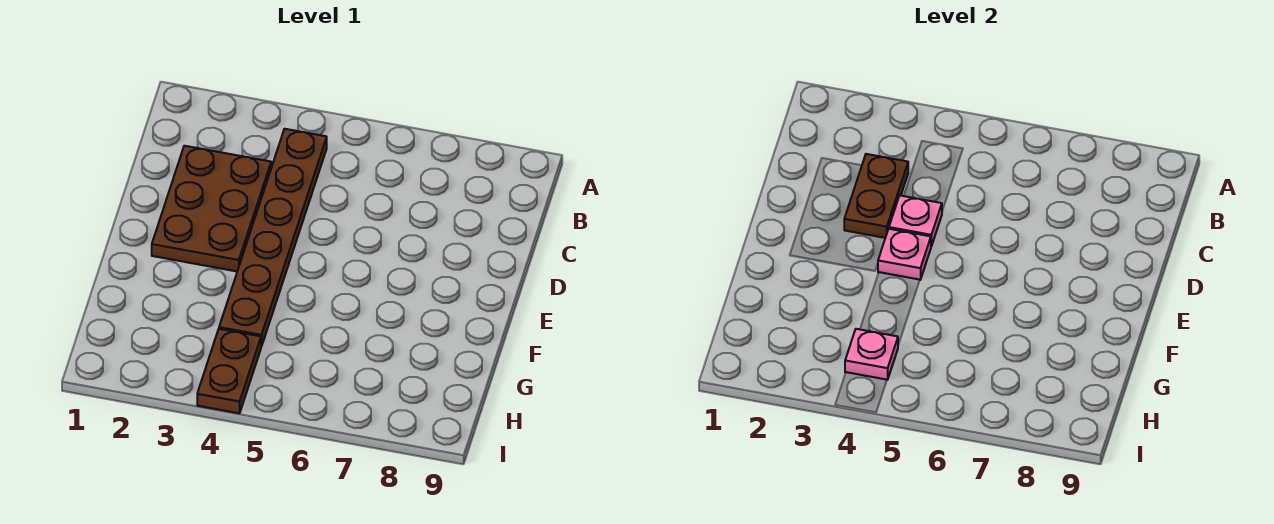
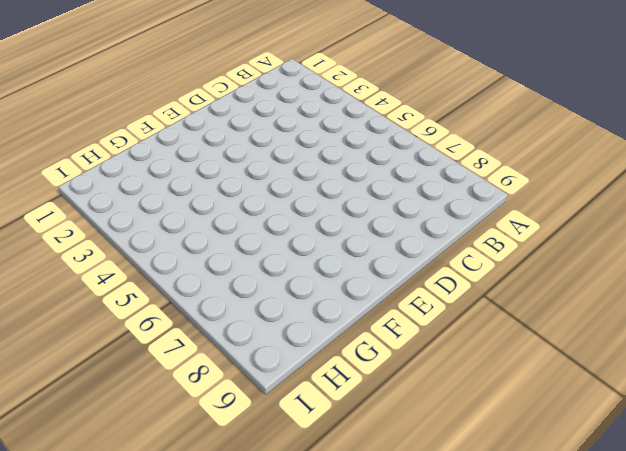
none -> brown 1x6 plate [219,129,327,346]
none -> brown 2x3 plate [152,146,271,271]

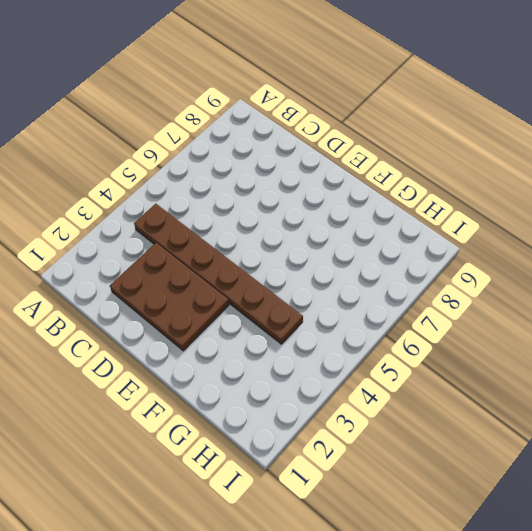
none -> brown 1x2 plate [197,329,261,413]
none -> brown 1x2 plate [844,154,908,238]

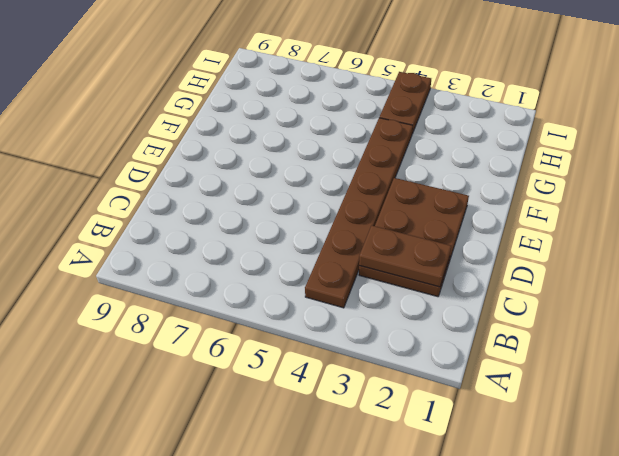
brown 1x2 plate [359,226,451,287] -> brown 1x2 plate turned to [844,154,908,238]
none -> pink 1x1 plate [889,196,942,246]
none -> pink 1x1 plate [878,229,931,280]

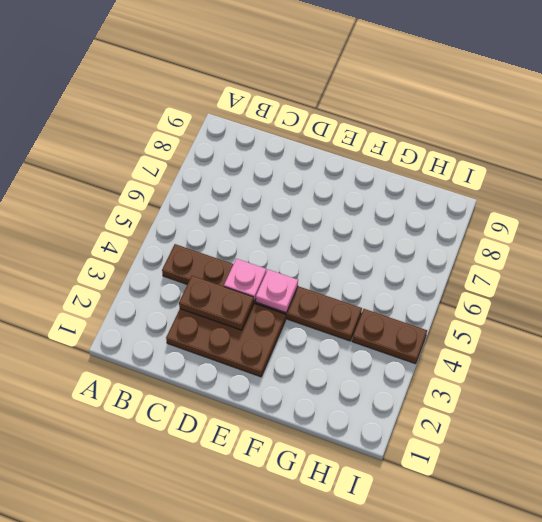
none -> pink 1x1 plate [845,329,898,380]

